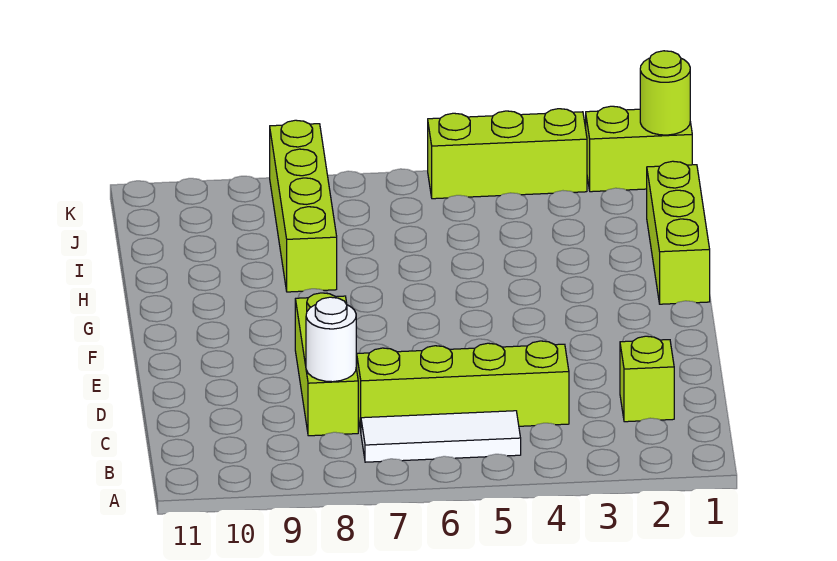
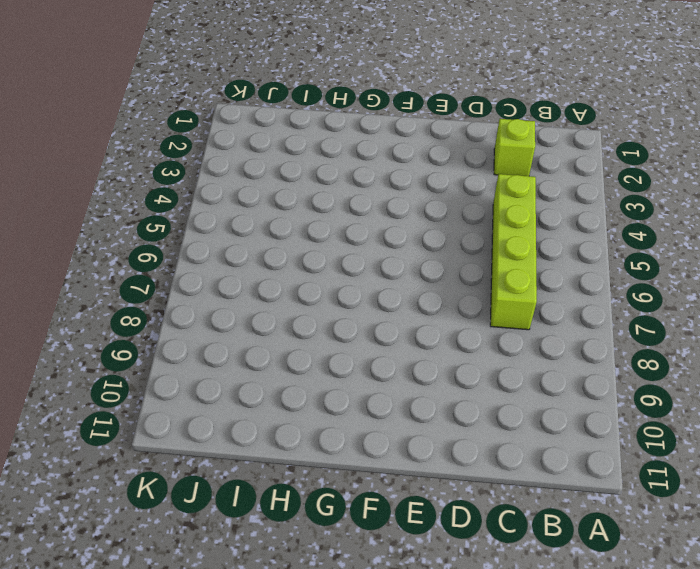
none -> white 1x3 tile [361,411,521,462]
none -> lime 1x3 brick [295,293,358,436]

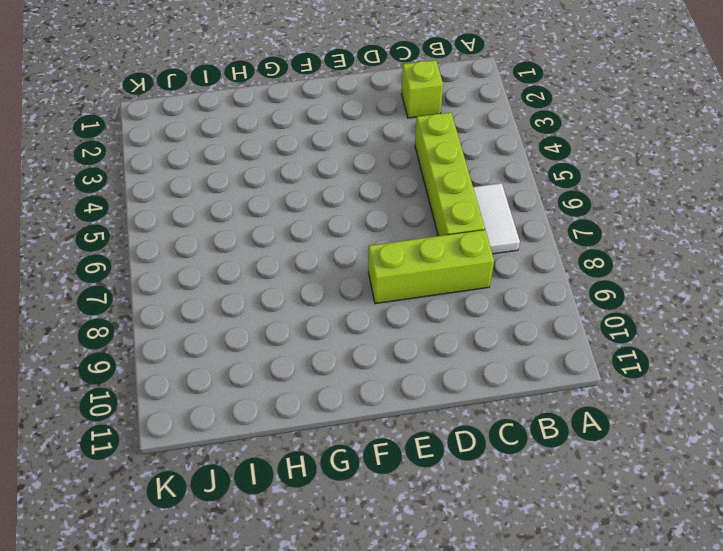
white 1x2 tile [473,183,520,254] -> white 1x3 tile [361,411,521,462]
none -> lime 1x3 brick [647,161,710,304]
none -> lime 1x4 brick [270,120,337,292]

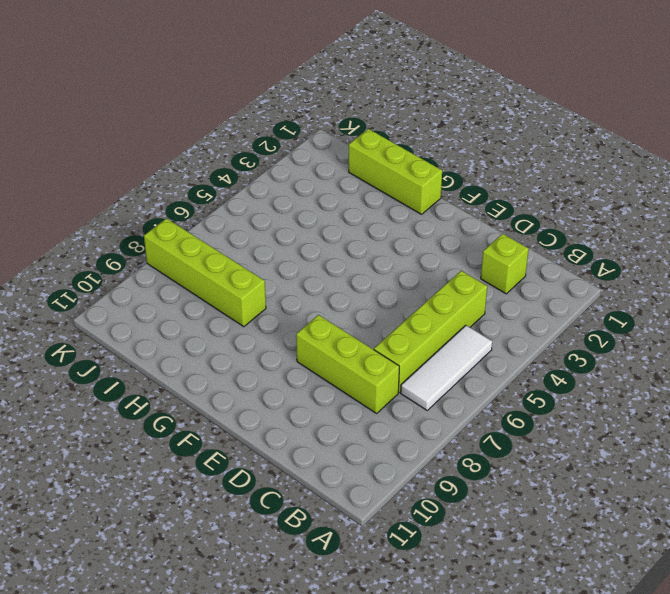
none -> lime 1x2 brick [586,106,692,192]
none -> lime 1x3 brick [428,109,587,199]

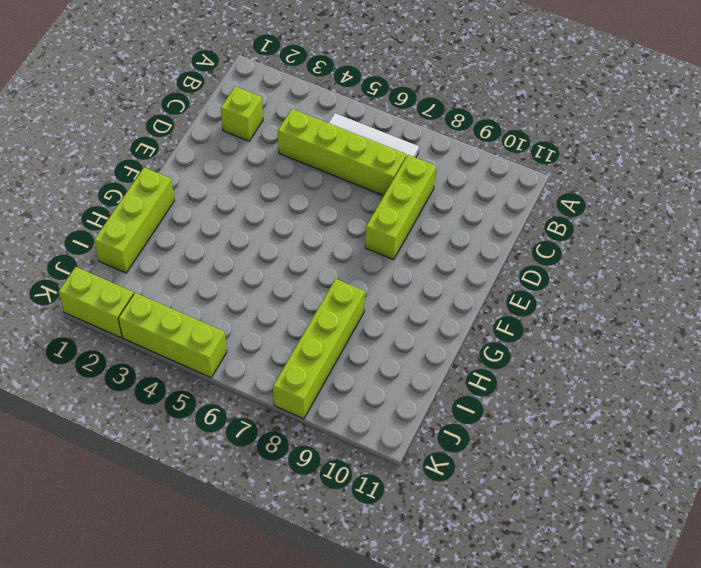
none -> white 1x1 round brick [306,297,356,382]
none -> lime 1x1 round brick [640,51,690,135]

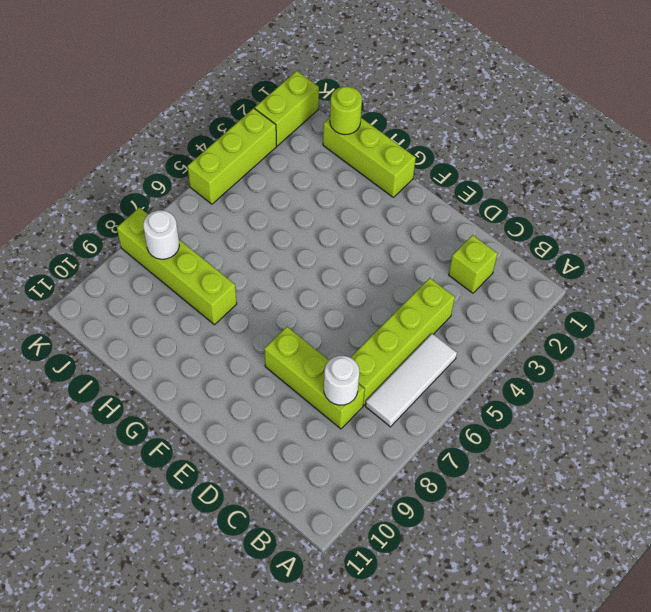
lime 1x1 round brick [330,86,362,135] -> lime 1x1 round brick moved to [640,51,690,135]
white 1x1 round brick [143,210,179,259] -> none

